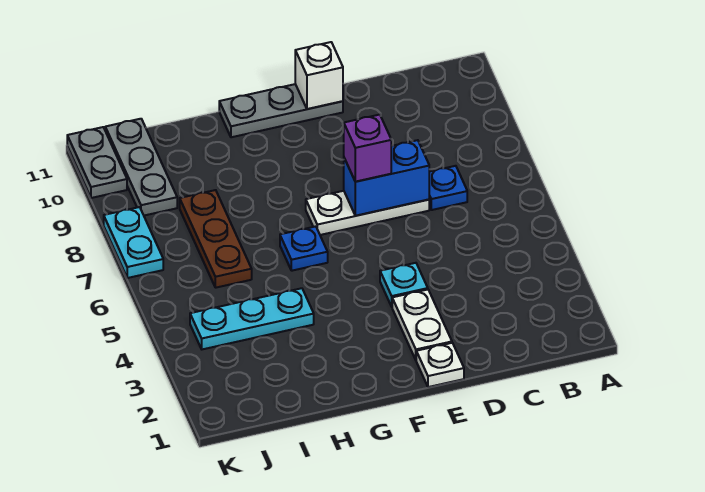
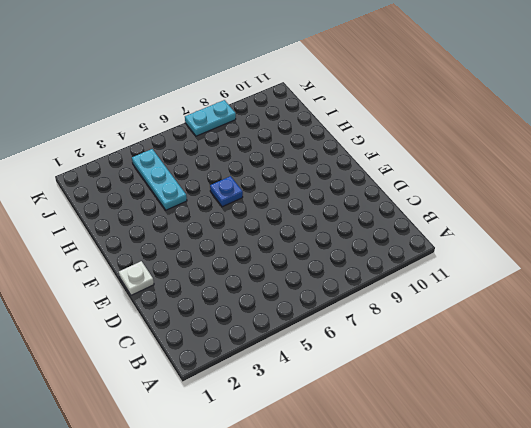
none -> blue 1x1 plate [429,166,467,210]
none -> white 1x3 plate [306,191,429,235]
none -> white 1x2 plate [392,290,452,360]

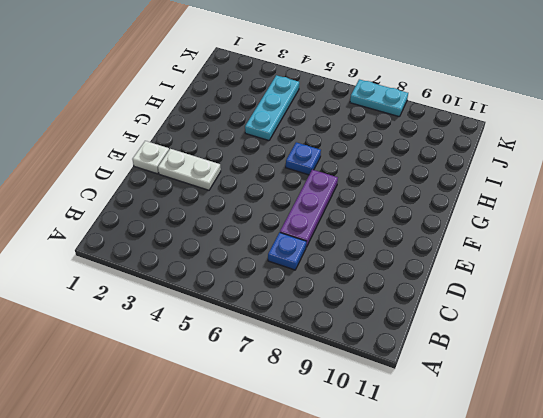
purple 1x3 plate [280,170,338,247] -> white 1x3 plate [306,191,429,235]
none -> cyan 1x1 plate [380,263,428,307]
none -> grey 1x3 plate [219,84,343,137]
none -> brown 1x3 plate [180,190,252,288]

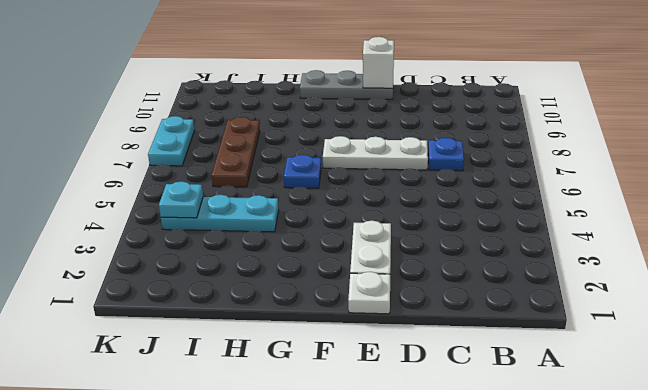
cyan 1x1 plate [159,181,203,218] -> cyan 1x1 plate moved to [380,263,428,307]
none -> grey 1x3 plate [105,119,177,216]
none -> grey 1x2 plate [67,127,127,198]
none -> blue 1x2 brick [344,140,429,216]

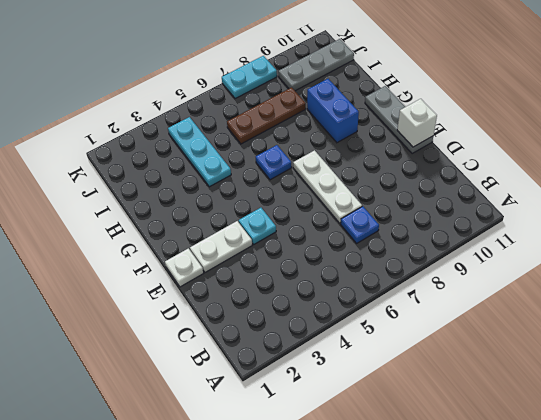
blue 1x2 brick [307,79,359,143] -> blue 1x2 brick moved to [344,140,429,216]
none -> grey 1x2 plate [67,127,127,198]
none -> purple 1x1 brick [344,115,391,182]

